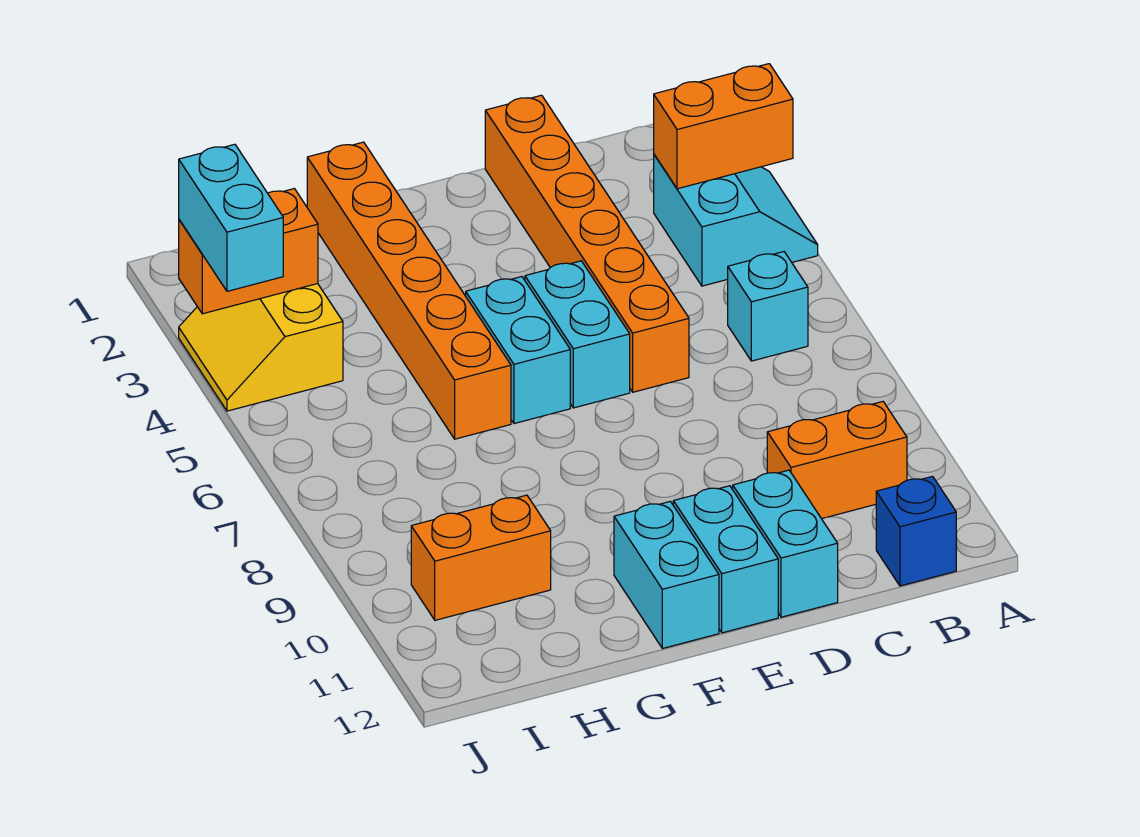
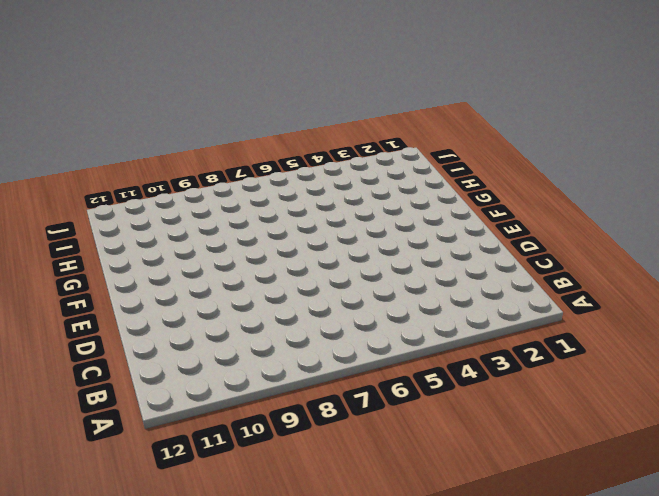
none -> cyan 2x2 slope [654,155,818,286]
none -> cyan 1x1 brick [728,252,808,361]
none -> orange 1x2 brick [767,402,907,519]

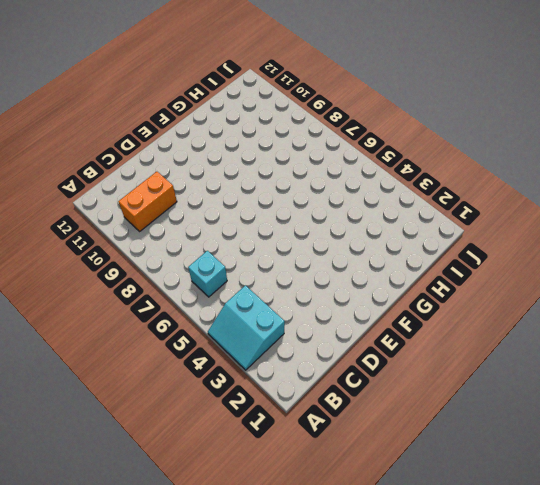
none -> blue 1x1 brick [876,476,956,586]
none -> orange 1x6 brick [485,95,689,392]
none -> cyan 1x2 brick [733,470,838,617]

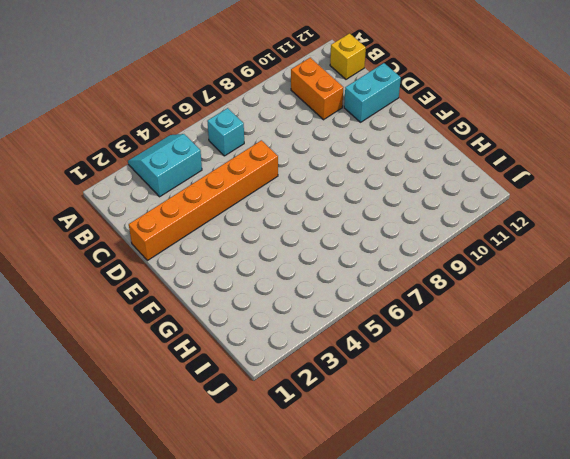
yellow 1x1 brick [330,33,366,79] -> blue 1x1 brick [876,476,956,586]
none -> cyan 1x2 brick [525,261,630,408]
none -> cyan 1x2 brick [673,486,778,633]
none -> cyan 1x2 brick [466,277,570,424]

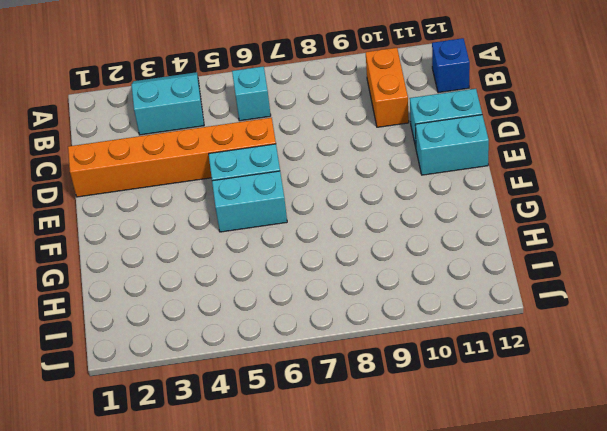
none -> cyan 1x2 brick [614,501,719,649]
none -> orange 1x6 brick [307,142,511,439]
none -> orange 1x2 brick [411,495,551,620]

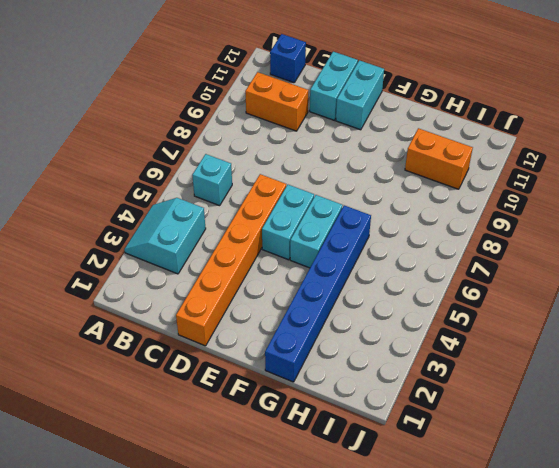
blue 1x6 brick [265,205,371,382] -> orange 1x6 brick [307,142,511,439]
none -> cyan 1x2 brick [614,501,719,649]
none -> yellow 2x2 slope [179,284,343,411]
none -> orange 1x2 brick [654,64,793,189]

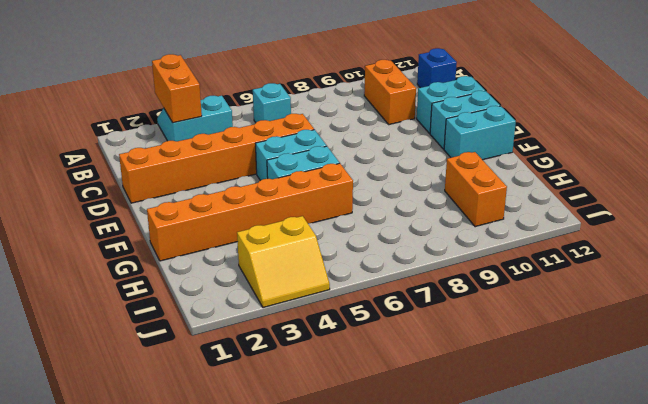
none -> orange 1x2 brick [179,189,318,314]
none -> cyan 1x2 brick [179,144,283,291]

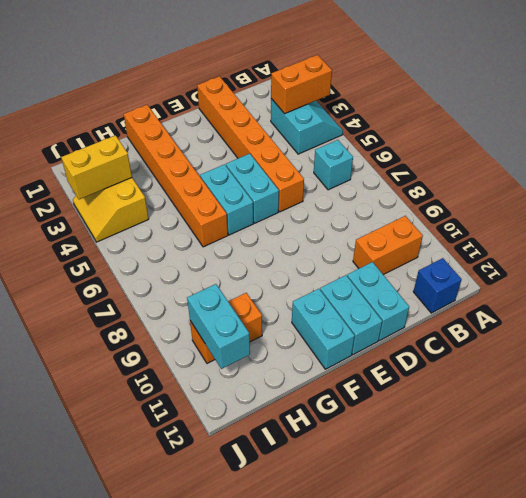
yellow 1x2 brick [61,135,132,199] -> orange 1x2 brick [179,189,318,314]
cyan 1x2 brick [187,284,250,369] -> cyan 1x2 brick moved to [179,144,283,291]

